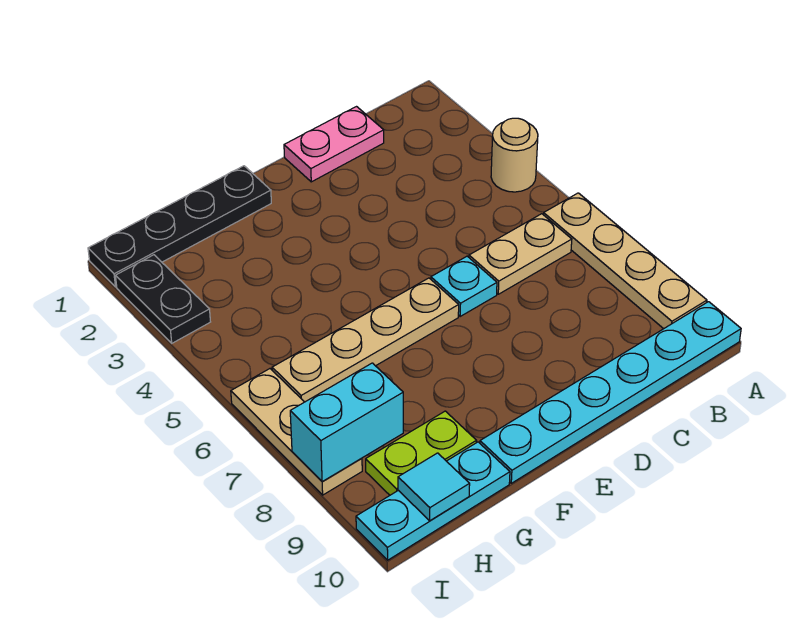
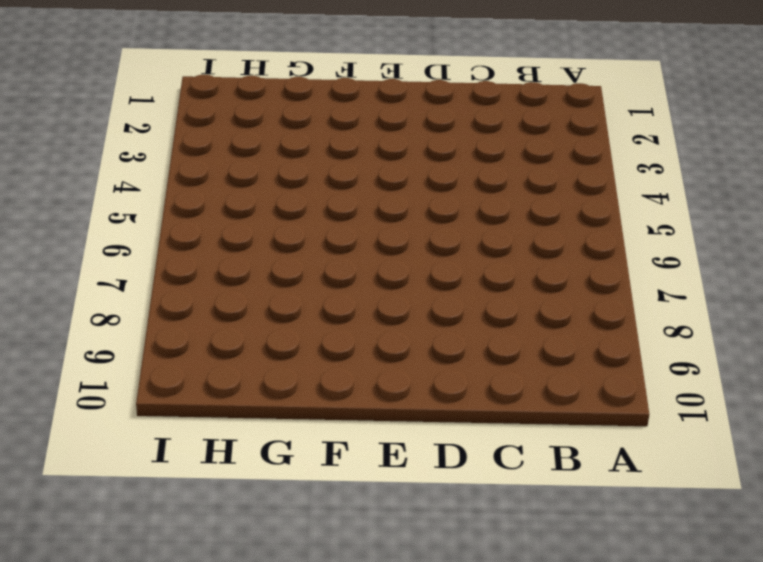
none -> tan 1x1 round brick [491,118,538,192]
none -> tan 1x4 plate [544,193,707,329]
none -> cyan 1x6 plate [480,302,741,483]

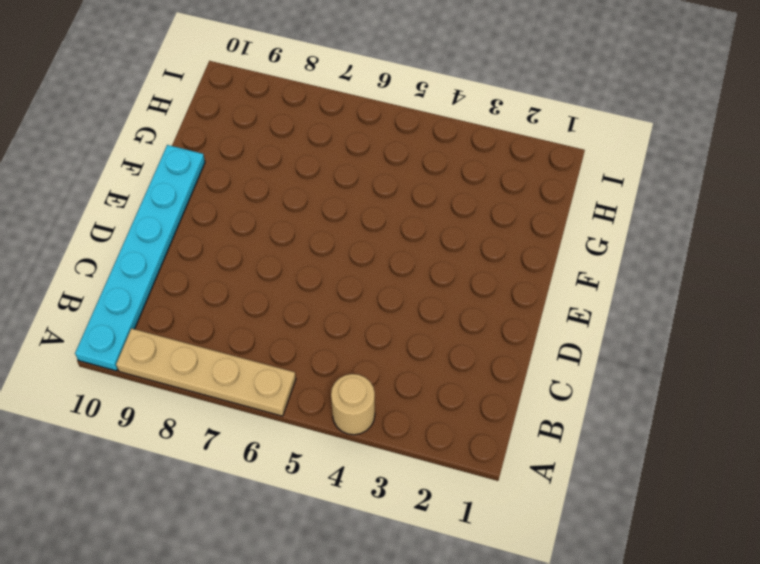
none -> tan 1x2 plate [469,214,572,294]
none -> pink 1x2 plate [284,107,384,182]
none -> cyan 1x1 plate [431,256,497,316]

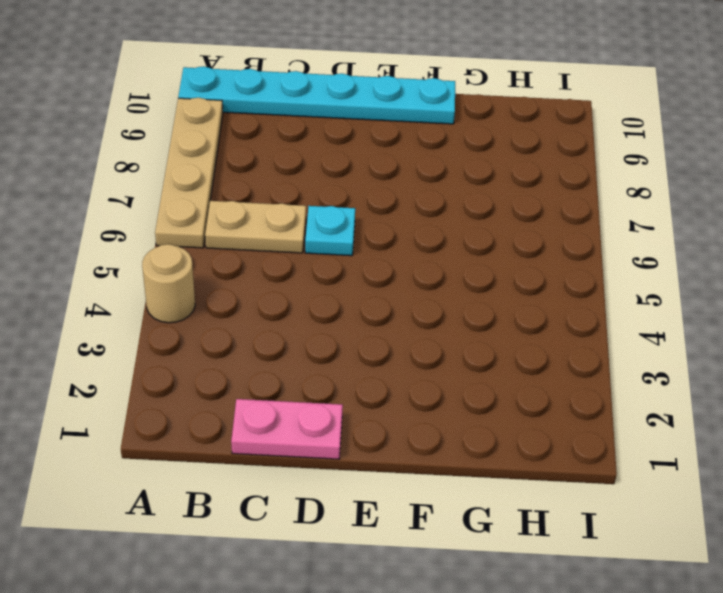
none -> tan 1x4 plate [272,278,459,402]
none -> black 1x4 plate [88,166,271,287]
none -> lime 1x2 plate [366,411,476,495]

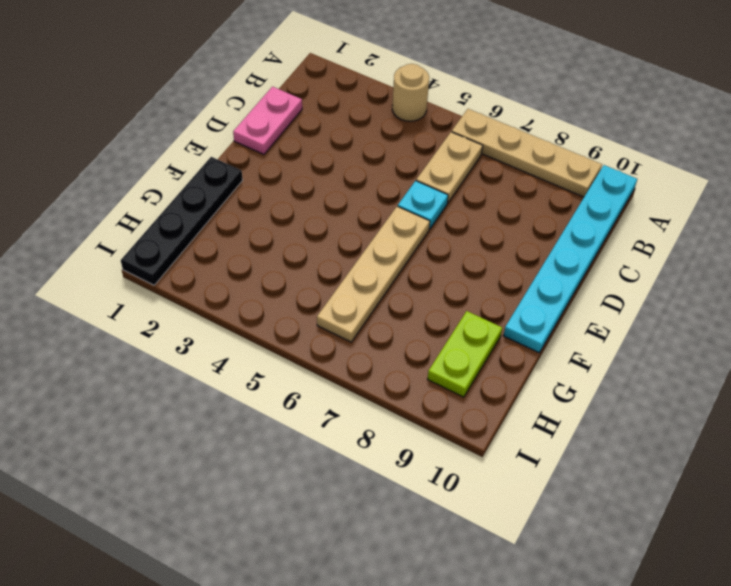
none -> cyan 1x3 plate [356,442,510,560]
none -> black 1x2 plate [116,255,210,343]
none -> tan 1x3 plate [231,369,362,495]

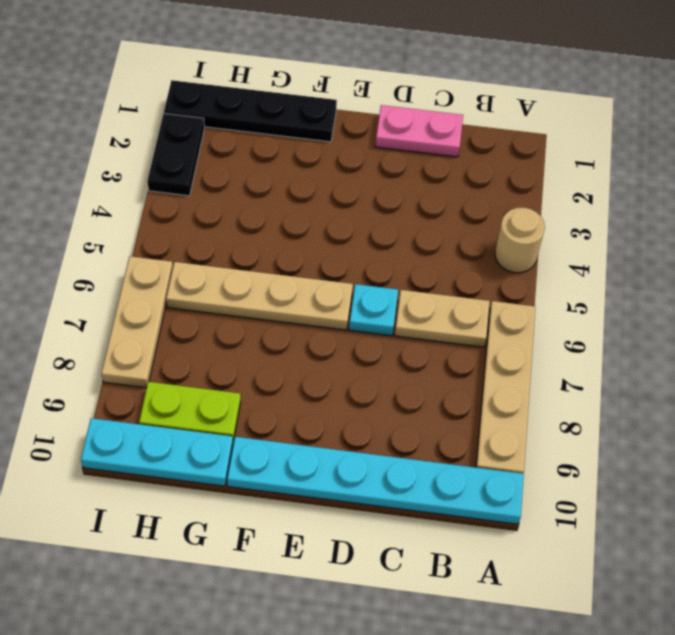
none -> cyan 1x2 brick [290,363,403,482]
none -> cyan 1x1 tile [398,453,470,521]

